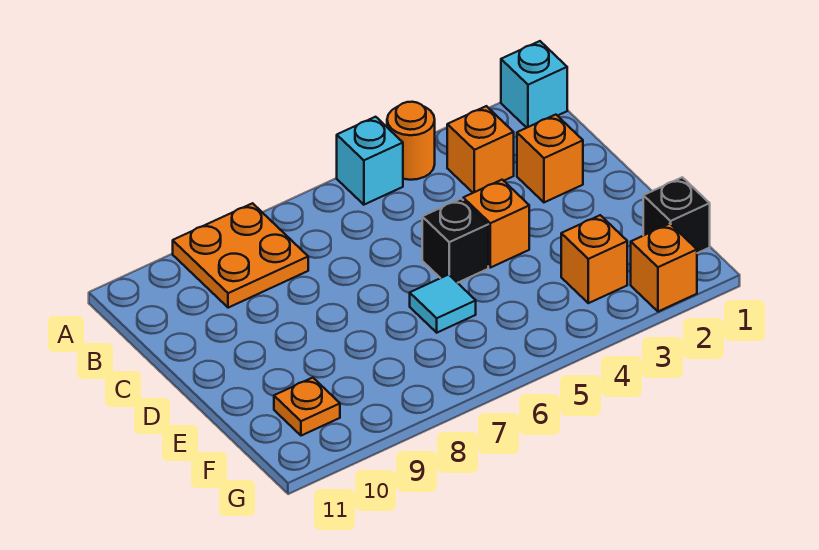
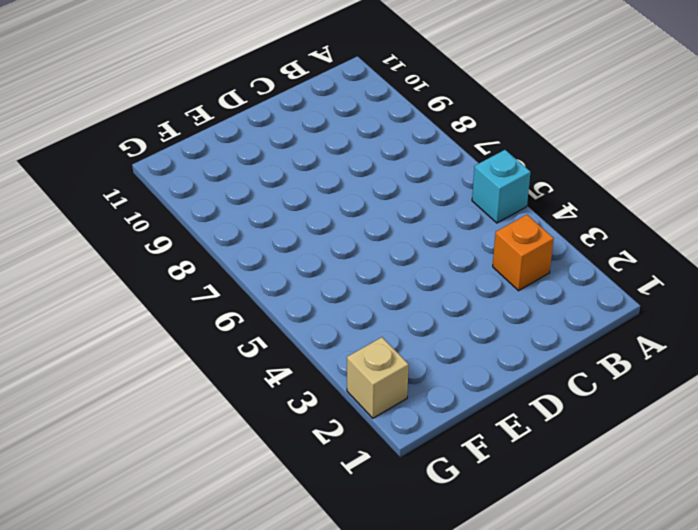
tan 1x1 brick [347,337,409,418] -> orange 1x1 brick [631,224,697,312]
none -> cyan 1x1 brick [501,41,567,128]
none -> orange 1x1 round brick [387,102,435,180]
none -> orange 2x2 plate [173,203,308,308]

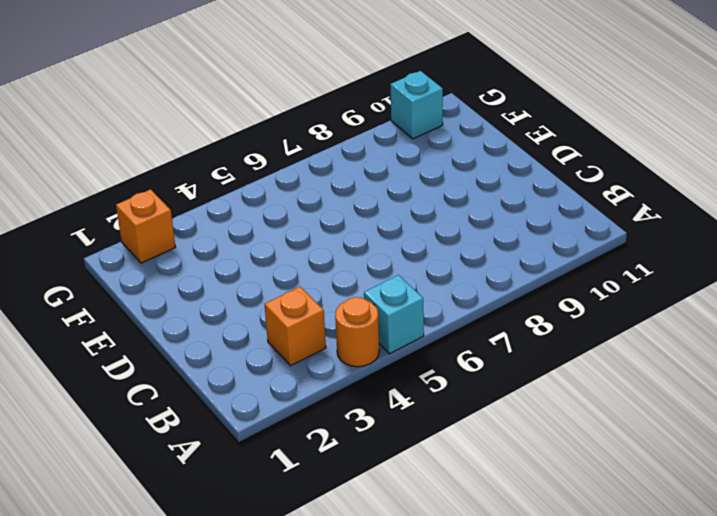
cyan 1x1 brick [390,71,443,139] -> cyan 1x1 brick moved to [501,41,567,128]
none -> orange 2x2 plate [173,203,308,308]
none -> orange 1x1 brick [517,115,583,202]
none -> orange 1x1 brick [463,180,529,268]

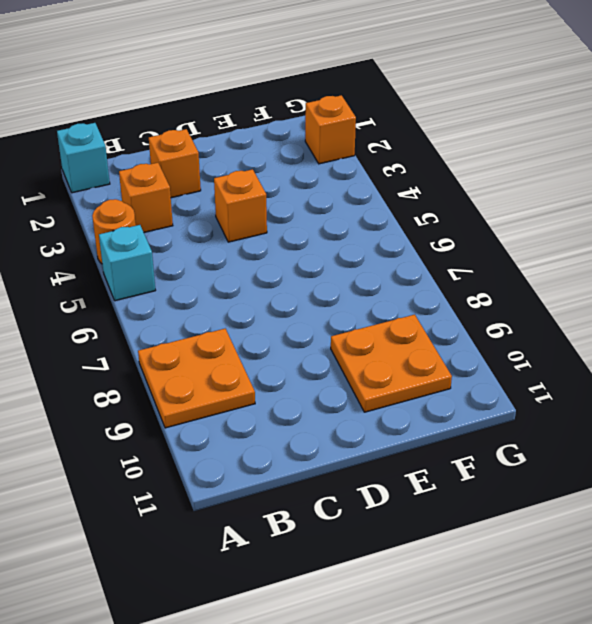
orange 2x2 plate [331,315,452,412] -> orange 1x1 plate [274,378,340,436]
none -> black 1x1 brick [422,199,488,283]
none -> cyan 1x1 tile [410,275,476,333]
none -> black 1x1 brick [643,177,710,253]

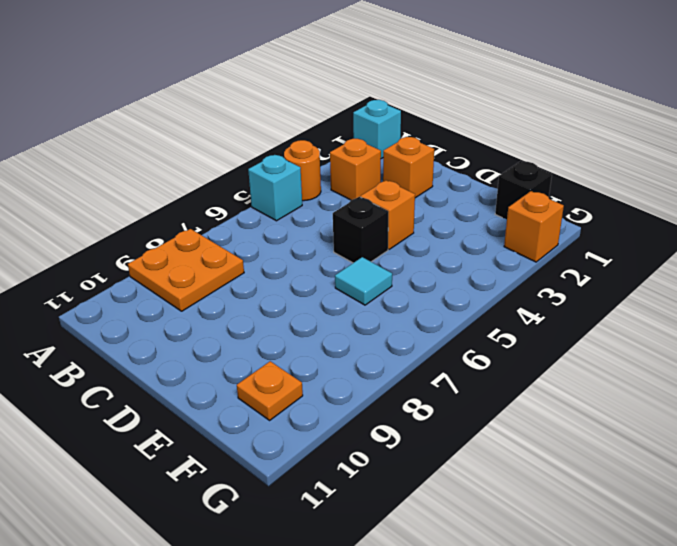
none -> orange 1x1 brick [561,215,627,303]

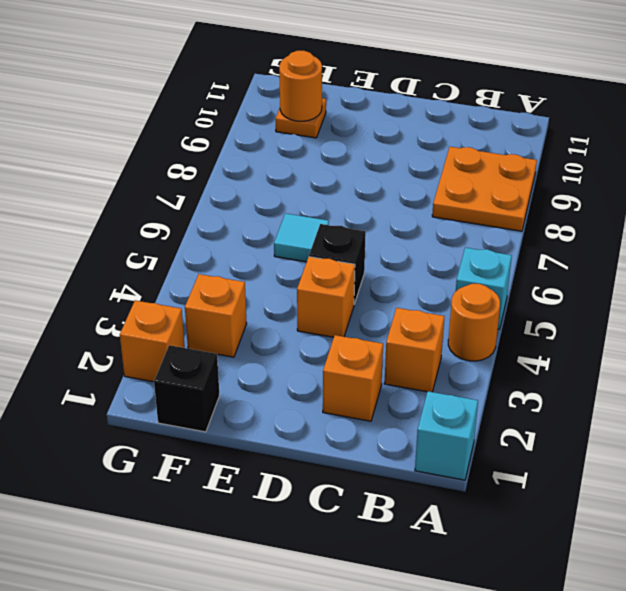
orange 1x1 round brick [279,51,322,121] -> none

